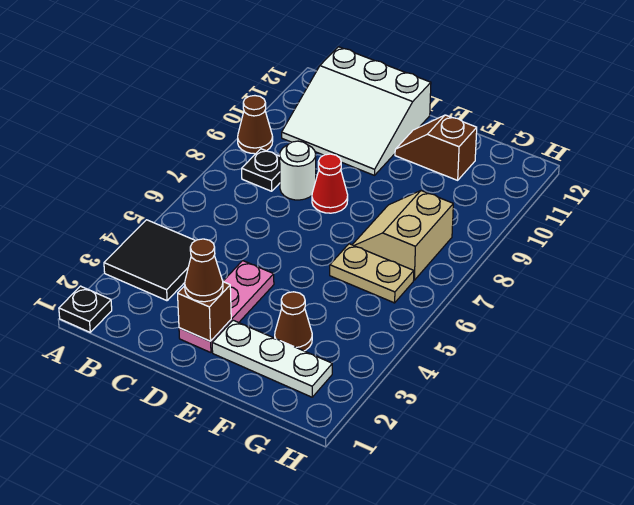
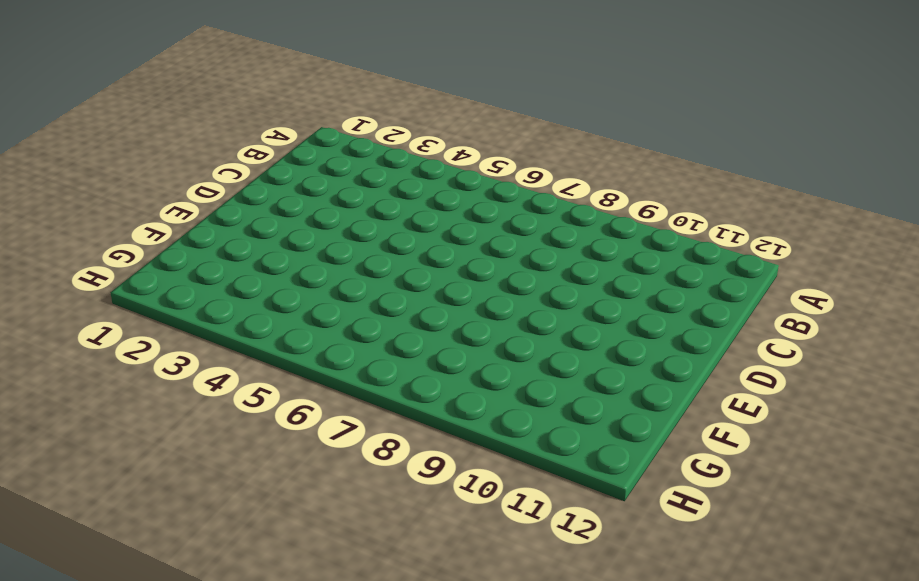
none -> black 1x1 plate [59,286,112,332]
none -> black 2x2 tile [104,220,196,301]
none -> brown 1x1 cone [238,96,273,154]

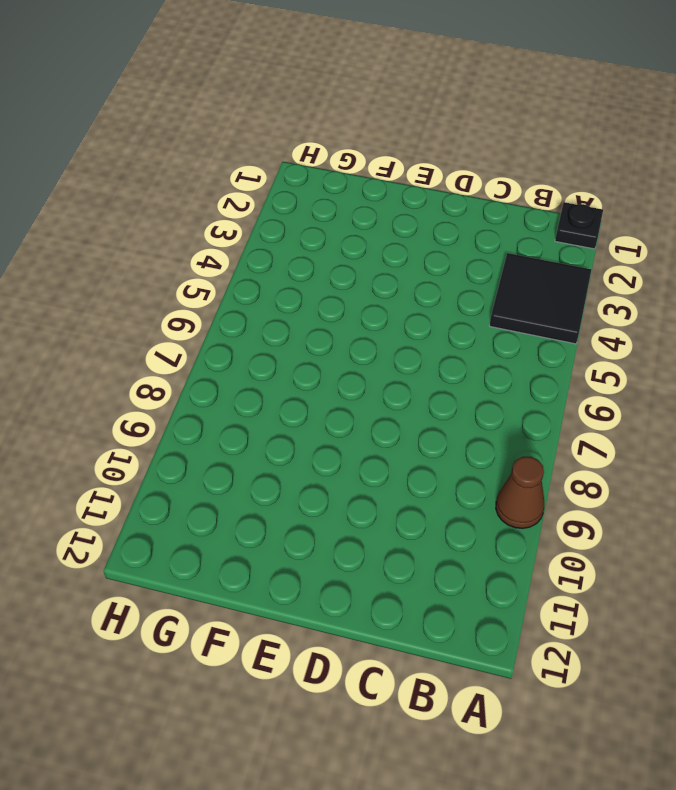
none -> black 1x1 plate [242,149,280,191]
none -> white 3x3 slope [282,47,431,175]
none -> white 1x1 round brick [280,141,316,200]

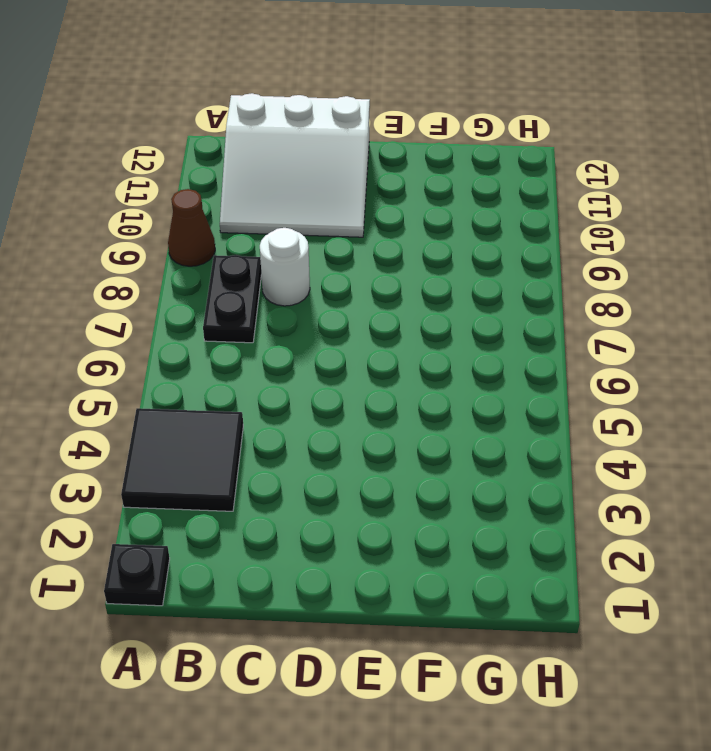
black 1x2 plate [203,255,261,343] -> black 1x1 plate [242,149,280,191]
none -> pink 1x3 plate [179,261,274,353]
none -> red 1x1 cone [312,154,348,213]
none -> white 1x3 plate [212,320,332,397]

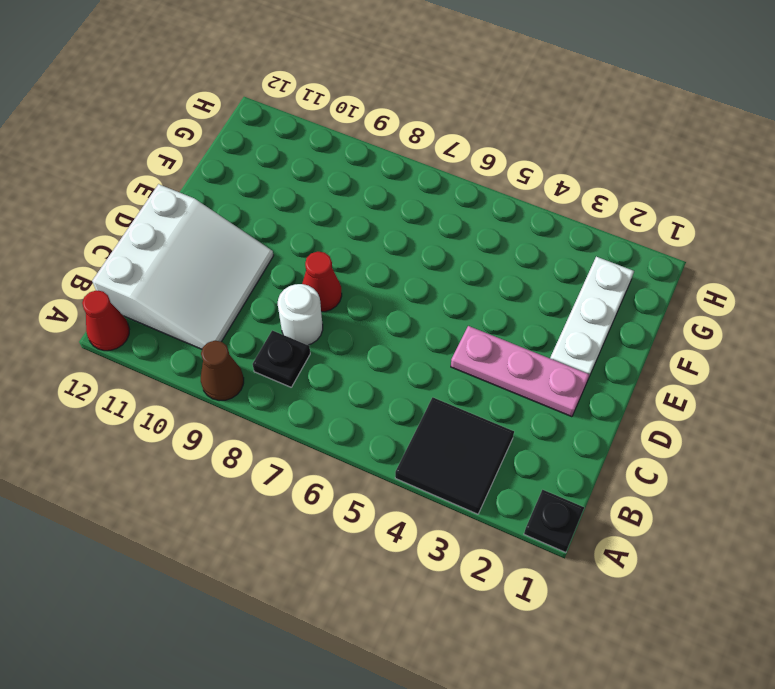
red 1x1 cone [82,290,130,351] -> none
none -> brown 1x2 slope [395,115,477,180]
none -> brown 1x1 cone [275,292,312,351]
none -> tan 1x2 plate [330,244,414,303]

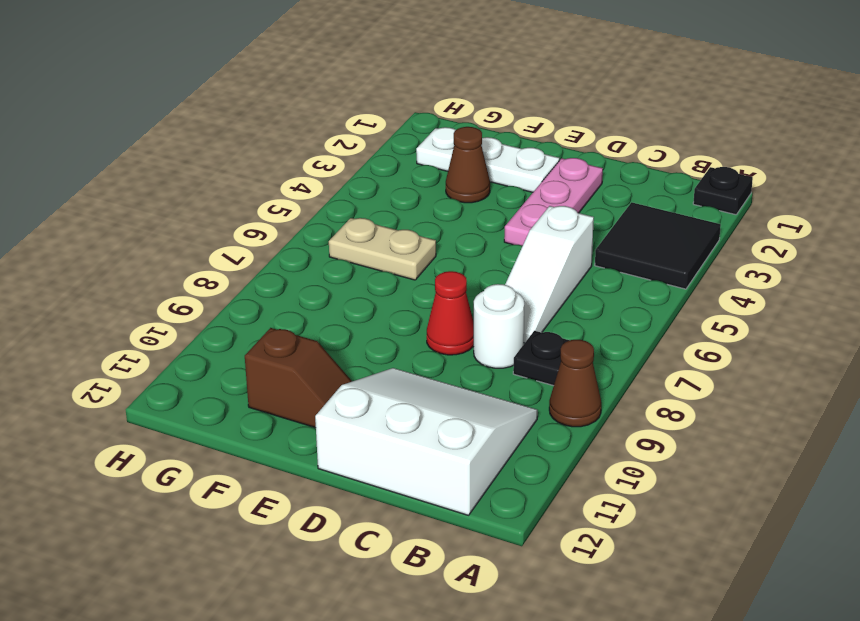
white 1x3 slope [505,206,594,343] -> none
none -> tan 2x2 slope [352,191,453,280]
none -> brown 1x1 brick [178,282,231,341]
none -> brown 1x1 cone [185,239,223,302]

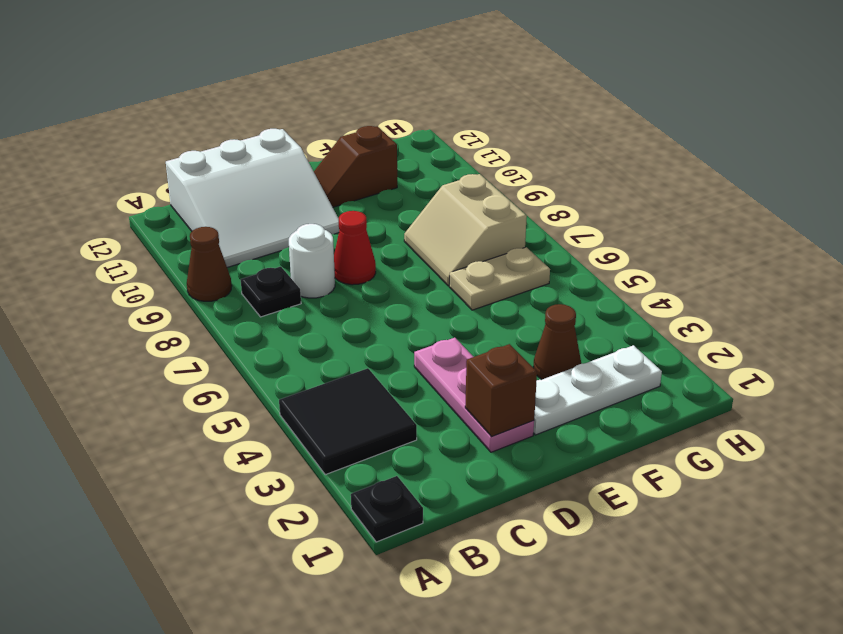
none -> brown 1x1 cone [185,239,223,302]

